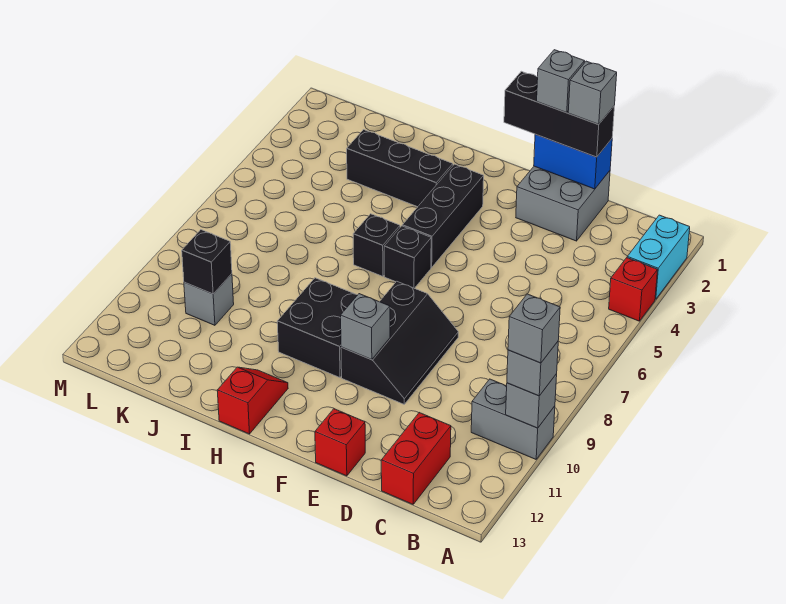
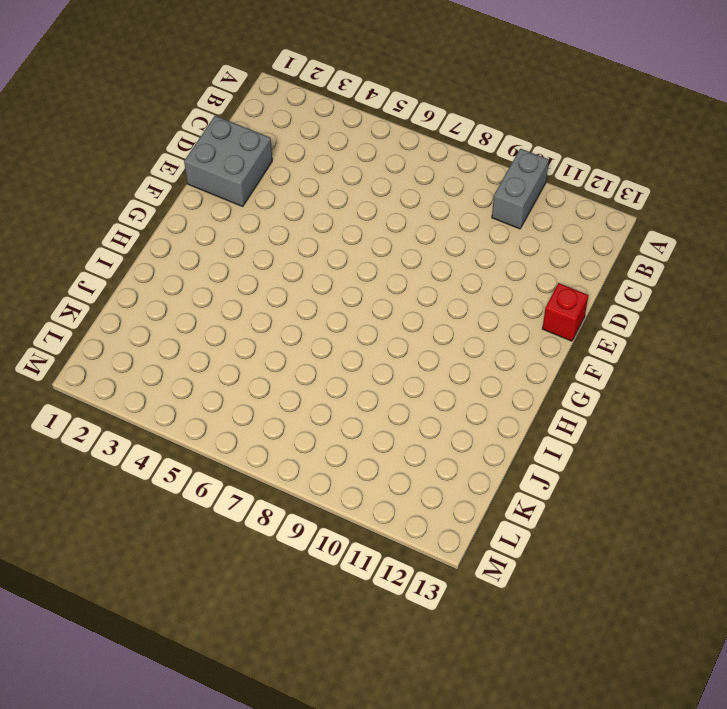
none -> cyan 1x2 brick [627,215,690,299]
none -> red 1x1 brick [609,258,658,321]
none -> red 1x2 brick [381,413,451,504]

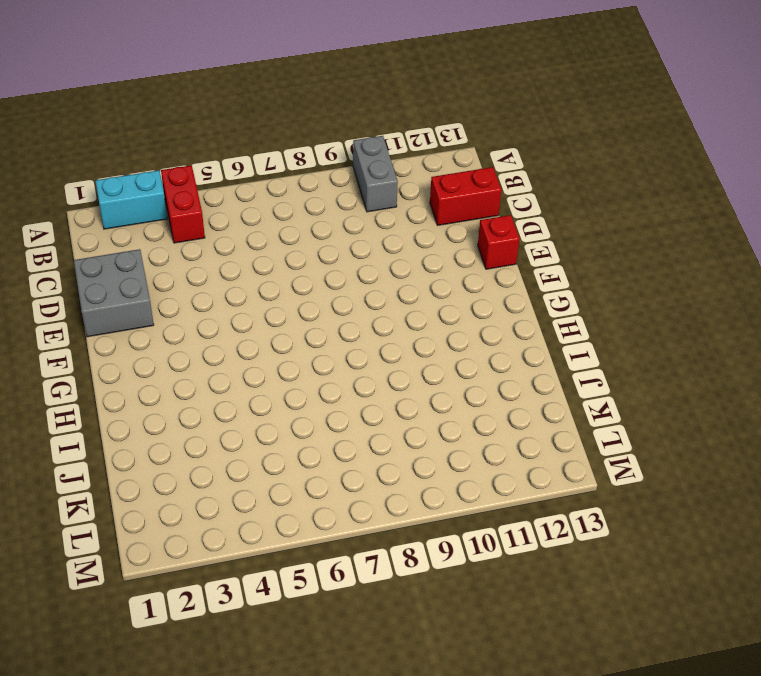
red 1x2 brick [161,165,205,243] -> red 1x1 brick [609,258,658,321]
none -> black 2x3 slope [341,281,458,404]
none -> black 1x3 brick [402,164,484,267]
none -> black 1x1 brick [384,226,431,288]

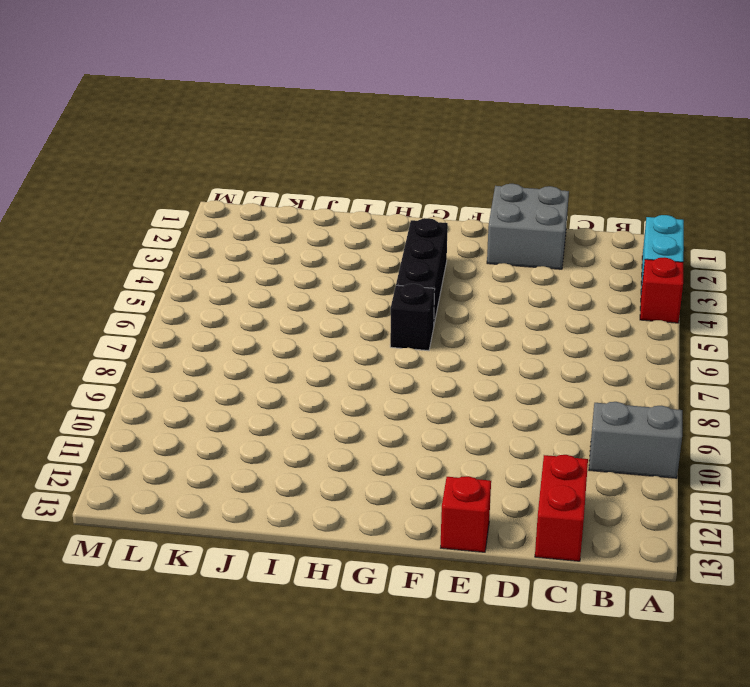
none -> black 2x3 slope [341,281,458,404]
none -> black 2x2 brick [277,278,357,378]
none -> black 1x3 brick [347,130,453,207]

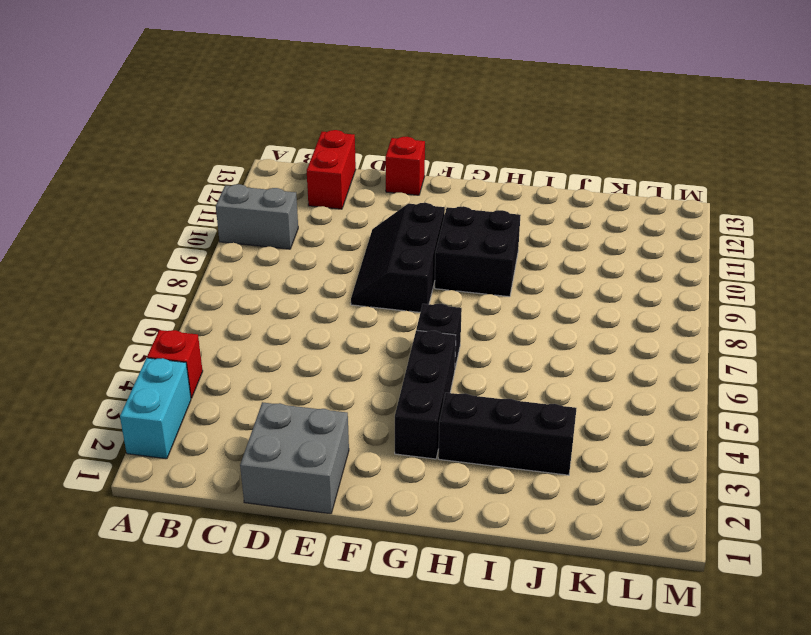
none -> black 1x1 brick [353,214,400,276]
none -> red 1x2 slope [217,367,288,434]
none -> grey 1x1 brick [184,274,234,325]

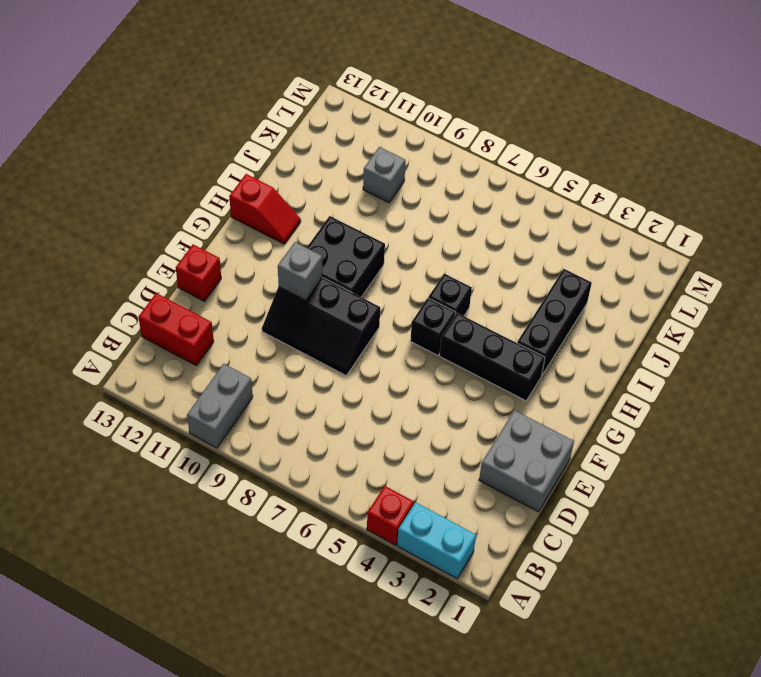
none -> grey 1x1 brick [506,374,557,428]
none -> blue 1x2 brick [534,134,612,189]
none -> black 1x1 brick [182,230,232,294]

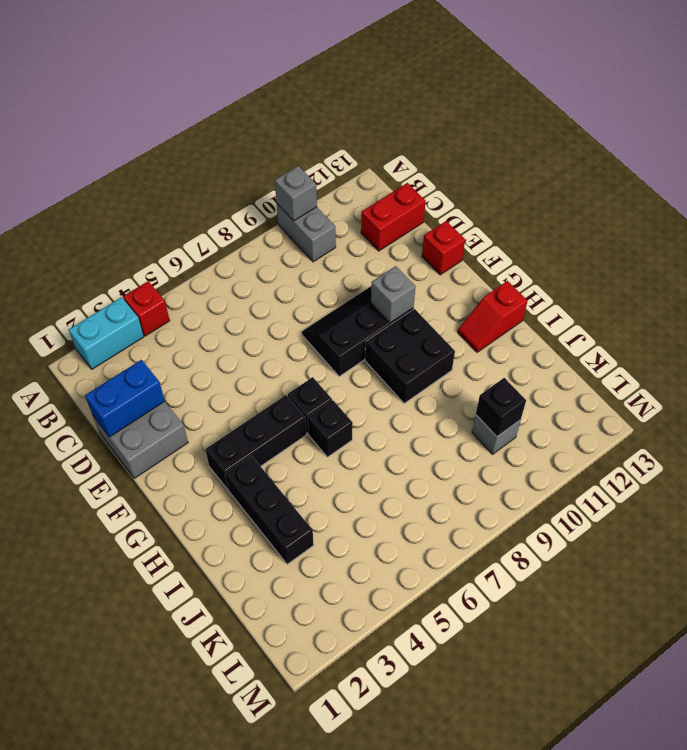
blue 1x2 brick [85,360,165,437] -> blue 1x2 brick turned to [534,134,612,189]
none -> grey 1x1 brick [507,342,558,396]
none -> black 1x3 brick [504,71,614,157]
none -> grey 1x1 brick [508,294,560,363]

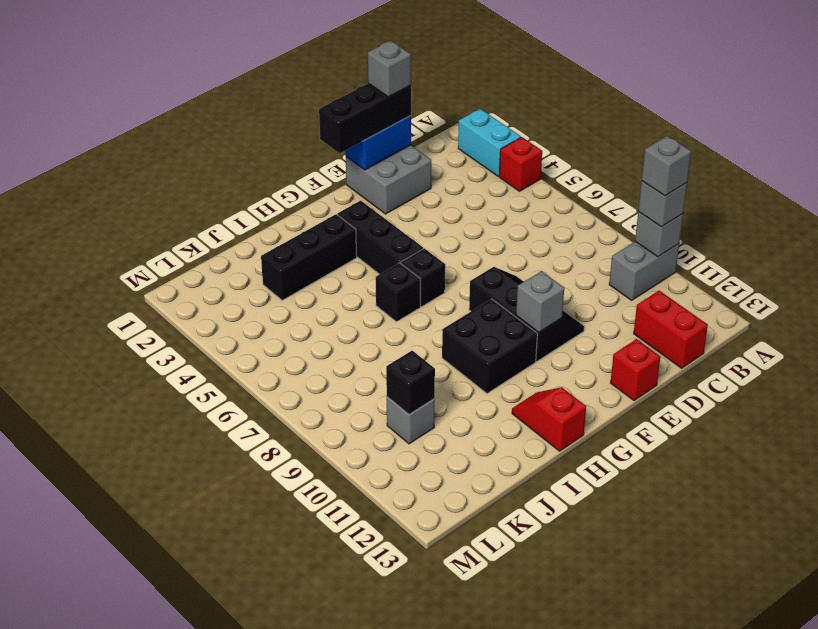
none -> grey 1x1 brick [537,50,585,113]

